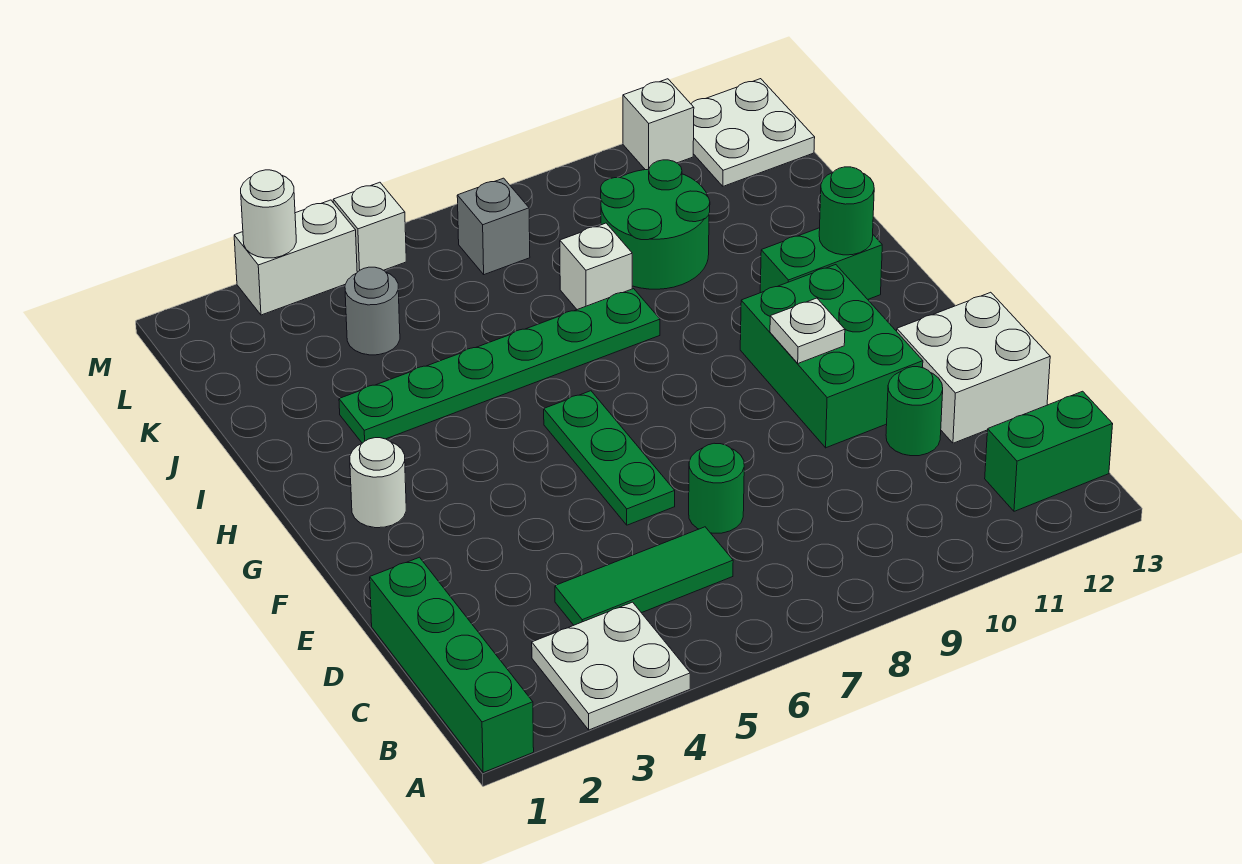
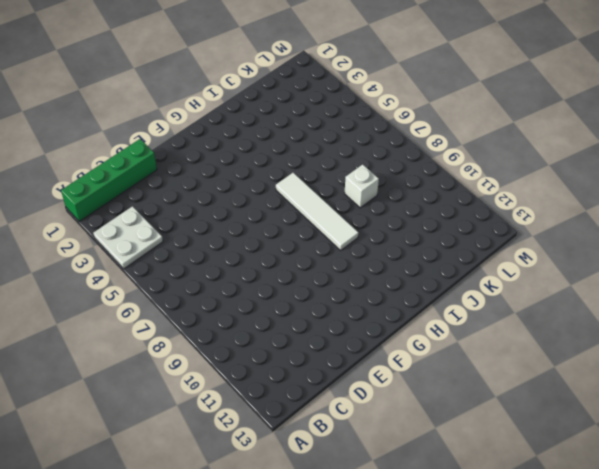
white 1x4 tile [276,173,358,250] -> none
none -> green 1x2 brick [985,391,1113,511]
none -> green 1x3 tile [555,527,733,625]
none -> green 1x1 round brick [689,443,744,533]

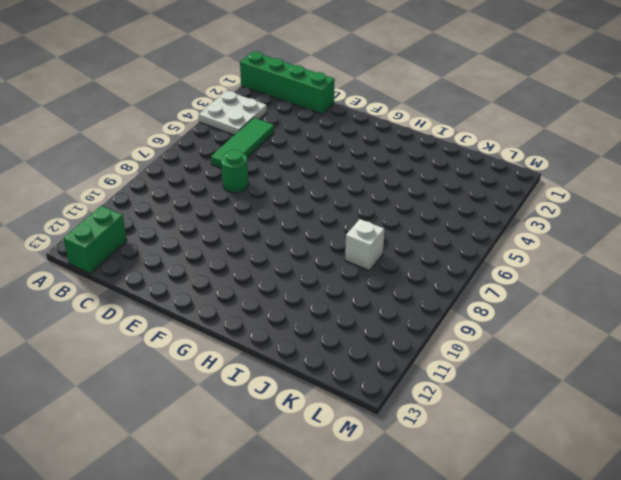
none -> green 1x1 round brick [886,367,943,456]
none -> white 2x2 brick [897,292,1050,443]
none -> green 1x3 plate [544,391,675,525]

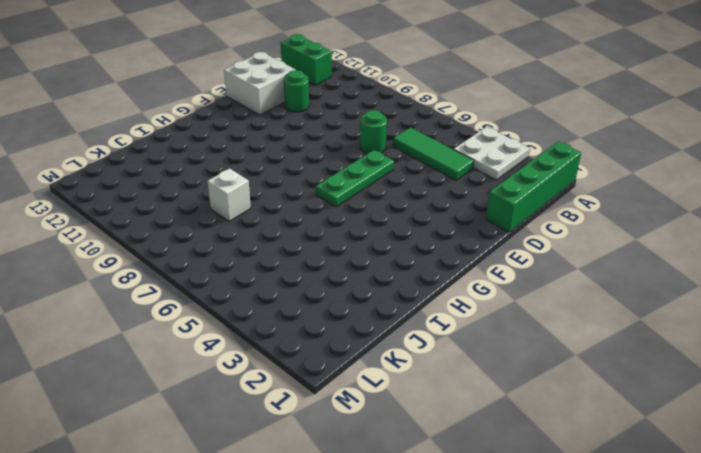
none -> green 2x3 brick [740,265,923,448]
none -> white 1x1 round brick [350,438,406,528]
none -> green 1x2 brick [760,228,882,299]

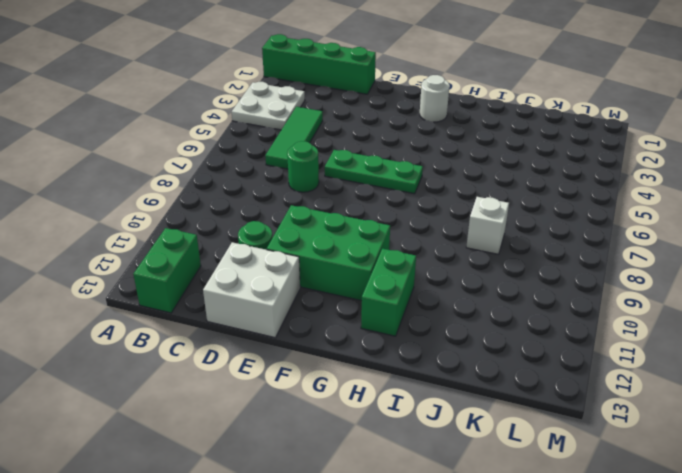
none -> green 1x6 plate [339,289,660,443]
none -> green 2x2 round brick [601,160,710,289]
none -> grey 1x1 round brick [345,267,400,355]

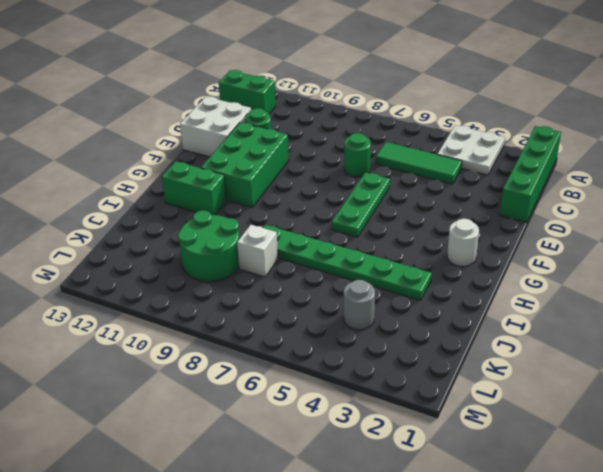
none -> grey 1x1 brick [457,178,530,275]
none -> white 2x2 plate [691,79,815,186]
none -> white 1x2 brick [234,200,357,315]

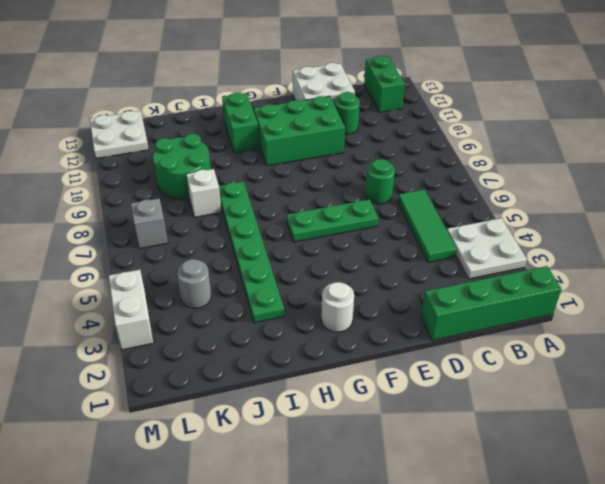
none -> white 1x1 brick [333,182,406,272]
none -> white 1x1 brick [623,79,694,170]
none -> white 1x1 plate [770,298,845,363]

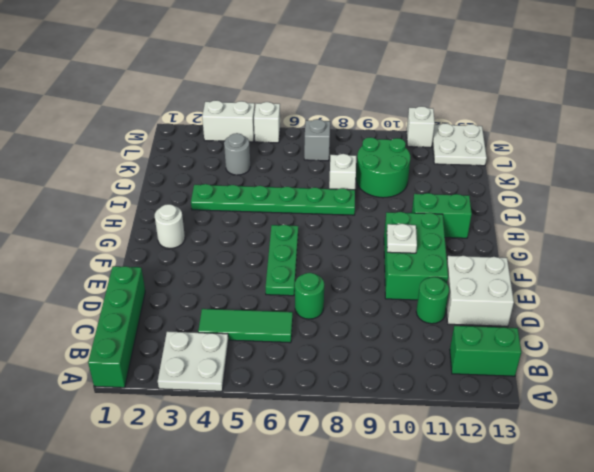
none -> green 1x1 round brick [819,167,874,255]
none -> white 1x1 round brick [241,170,296,258]

